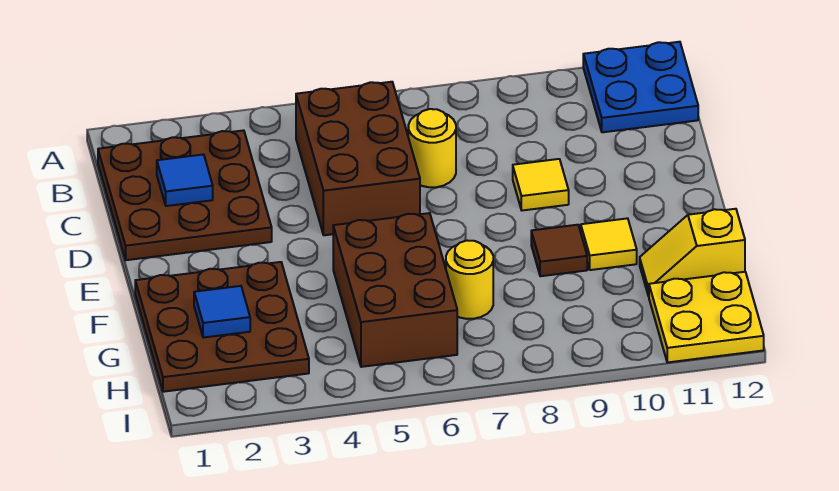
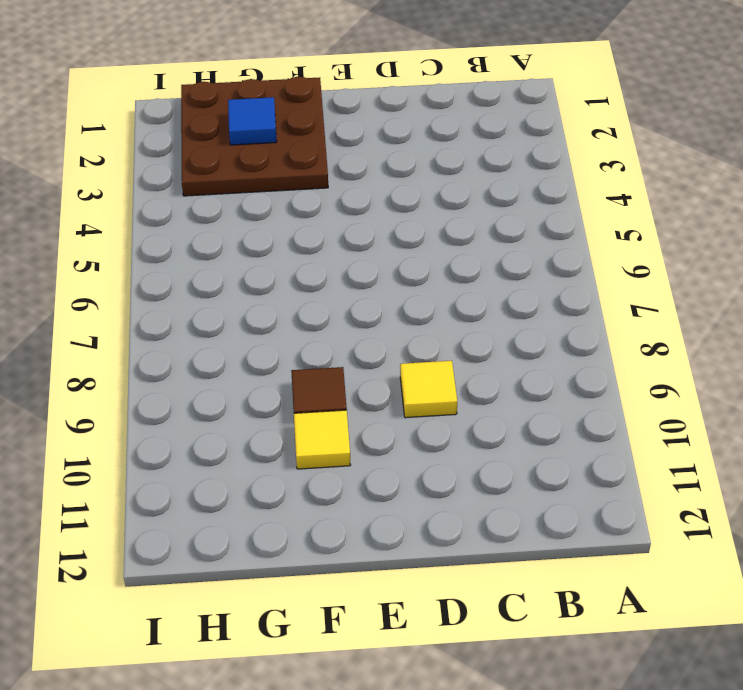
none -> blue 2x2 plate [583,42,698,132]
none -> brown 3x3 plate [98,130,272,260]
none -> brown 2x3 brick [296,82,420,235]

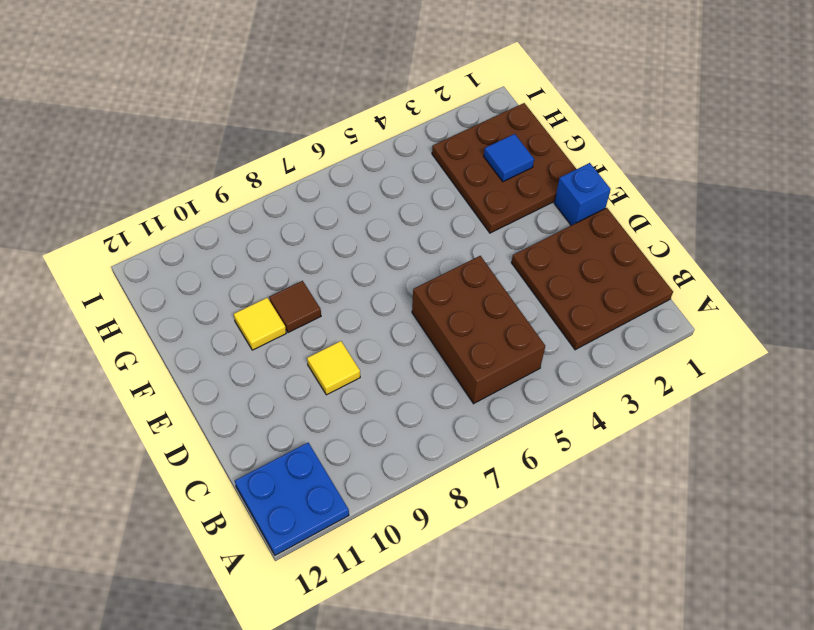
blue 1x1 brick [554,163,611,225] -> none
none -> yellow 1x1 round brick [408,109,456,187]
none -> brown 2x3 brick [333,213,457,367]
none -> yellow 1x1 round brick [446,241,493,319]

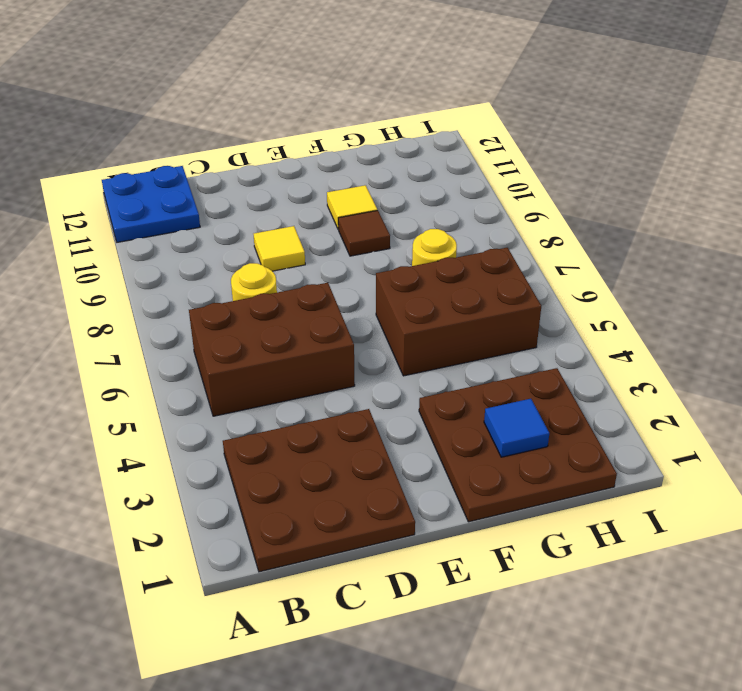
none -> yellow 1x2 slope [640,209,745,296]
none -> yellow 2x2 plate [649,272,764,362]
none -> blue 1x1 tile [157,154,213,206]

